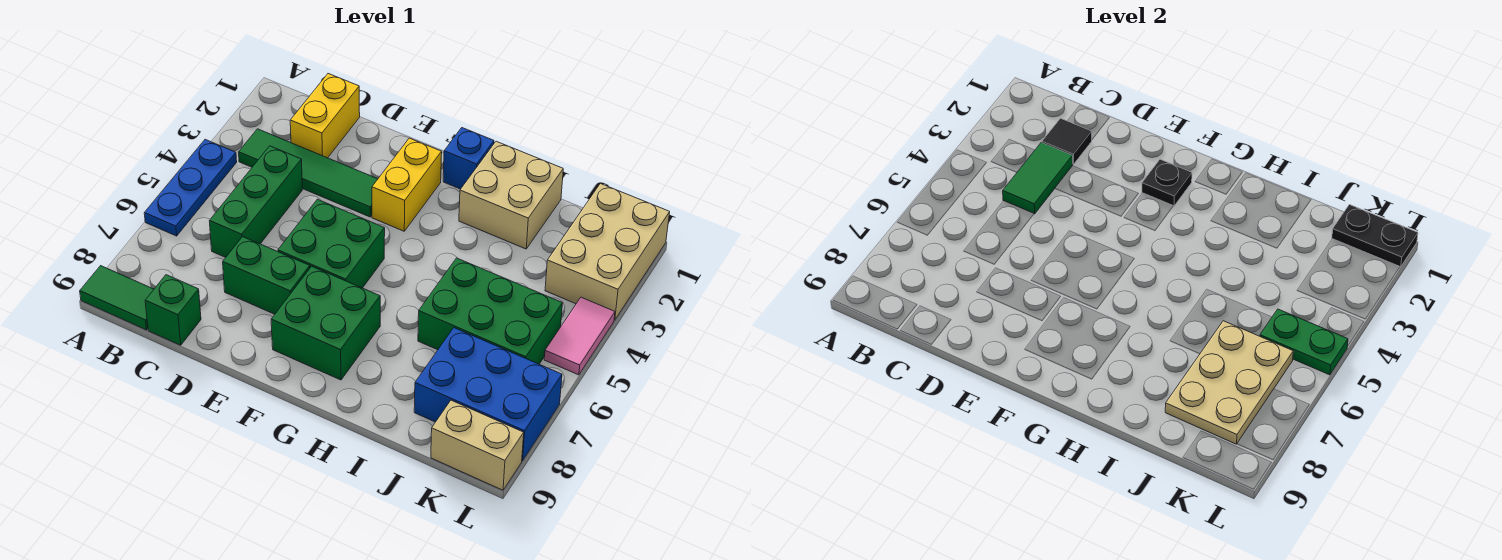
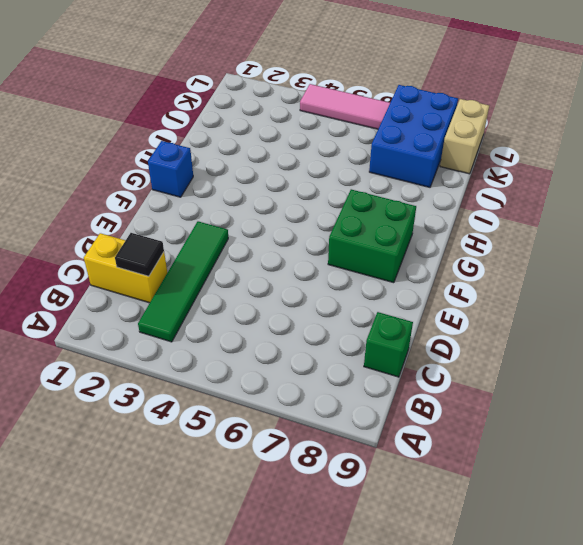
pink 1x3 tile [300,84,390,129] -> pink 1x2 tile [544,297,615,375]
none -> blue 1x3 plate [144,140,237,236]
none -> green 1x2 tile [80,266,154,330]
none -> green 1x3 brick [209,146,302,257]

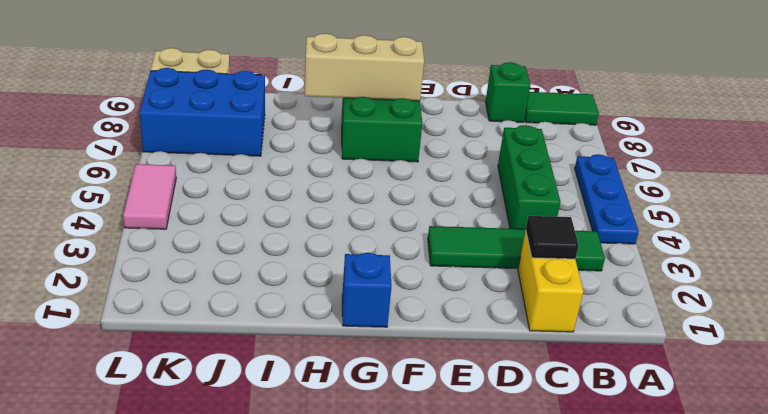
tan 1x3 brick [305,33,424,101] -> none
none -> green 1x2 brick [223,237,310,314]
none -> green 2x2 brick [278,199,385,288]
none -> yellow 1x2 brick [372,138,442,231]

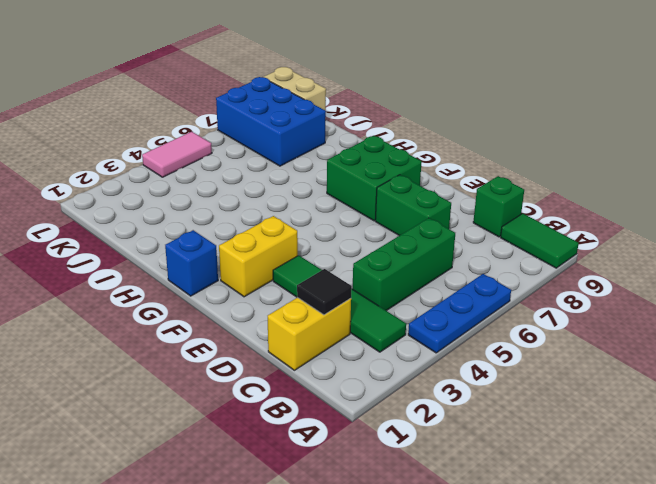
none -> green 2x2 brick [278,199,385,288]
none -> tan 2x2 brick [459,141,563,249]
none -> green 2x3 brick [418,258,563,364]

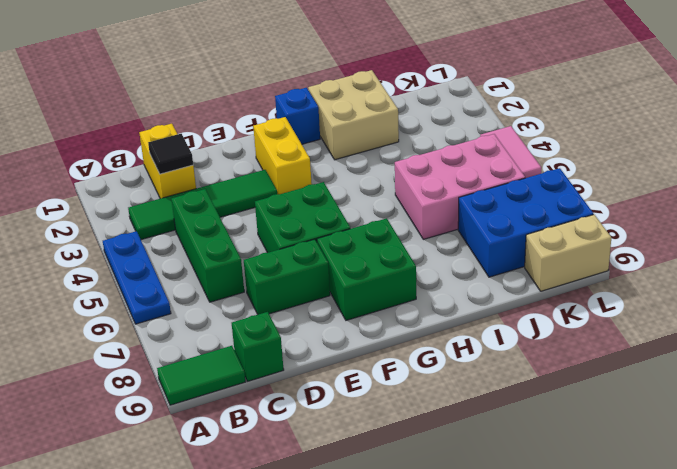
pink 2x3 brick [395,134,525,239] -> green 2x3 brick [418,258,563,364]
none -> tan 2x3 brick [545,183,670,320]
none -> green 1x2 tile [1003,143,1073,214]
none -> black 1x1 plate [1142,159,1192,206]

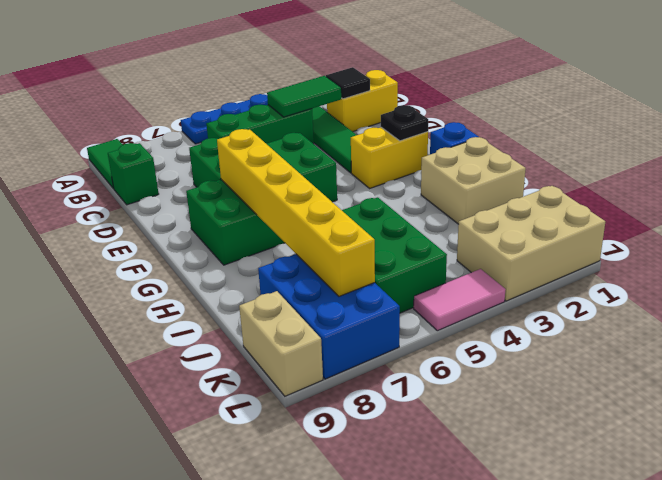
yellow 1x6 brick [217,129,375,296] -> tan 2x3 plate [1165,321,1293,444]
none -> black 1x2 plate [1332,205,1418,267]
none -> green 1x2 plate [1260,309,1348,375]

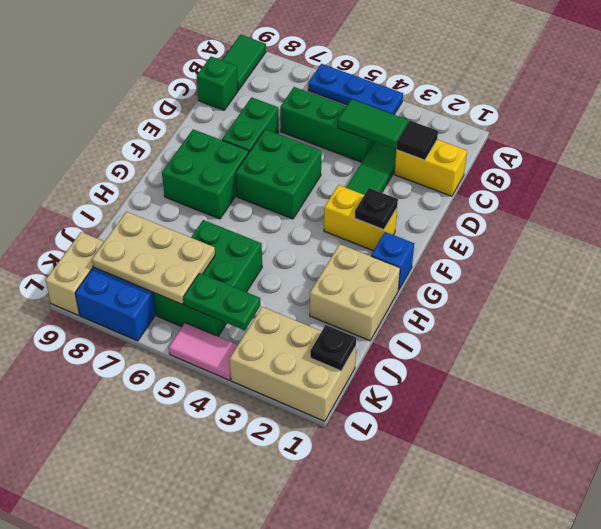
black 1x1 plate [310,325,356,371] -> black 1x2 plate [1332,205,1418,267]
green 1x2 plate [183,273,260,330] -> green 1x2 plate turned to [1260,309,1348,375]

